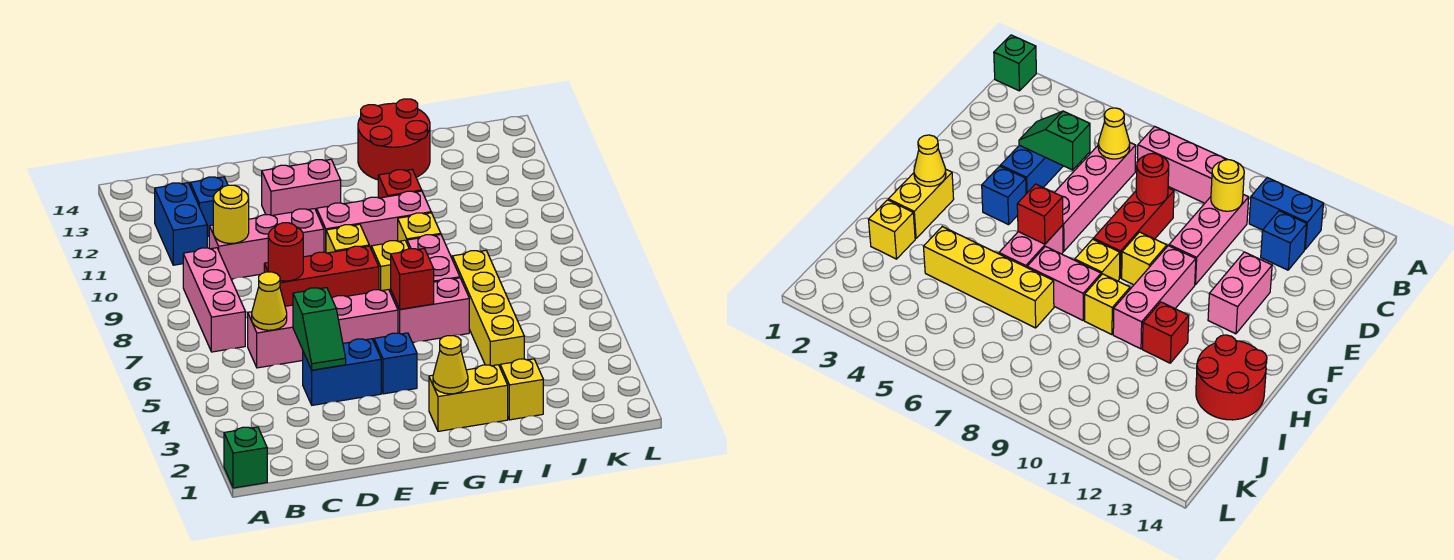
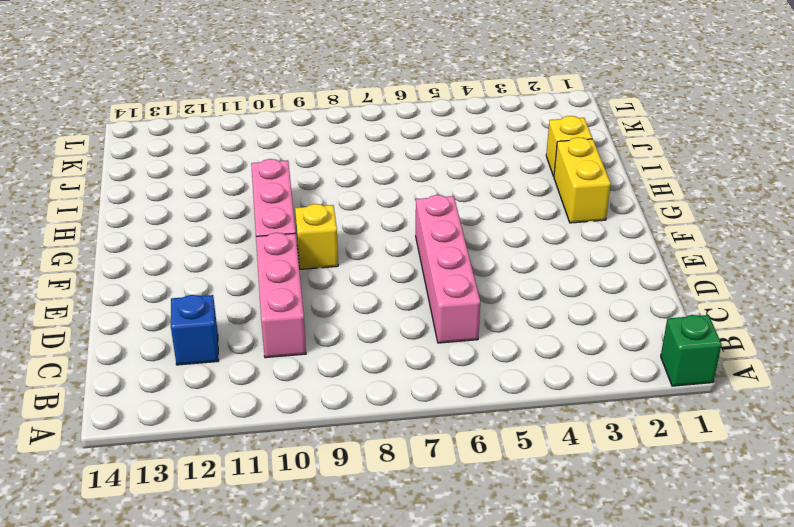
none -> pink 1x3 brick [183,248,245,352]
none -> blue 1x2 brick [155,183,207,265]
none -> blue 1x2 brick [303,339,381,405]

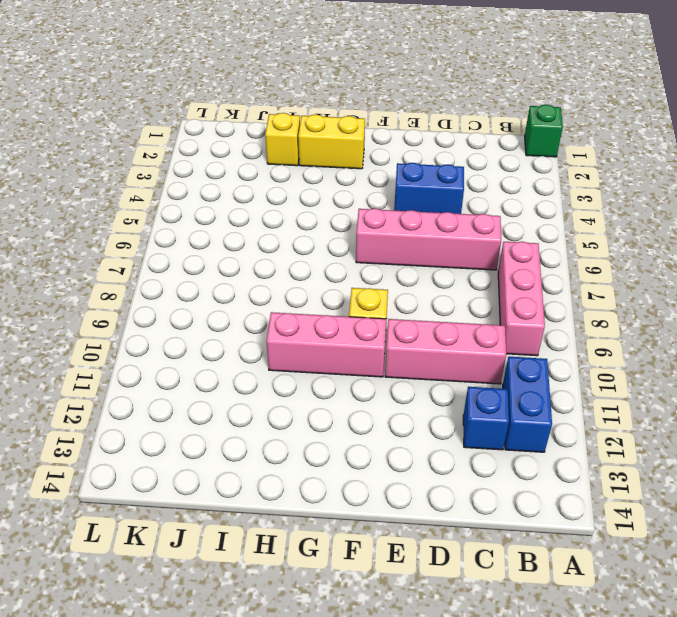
none -> red 1x3 brick [264,246,379,306]
none -> pink 1x2 brick [262,159,341,215]
none -> blue 1x1 brick [374,333,417,394]

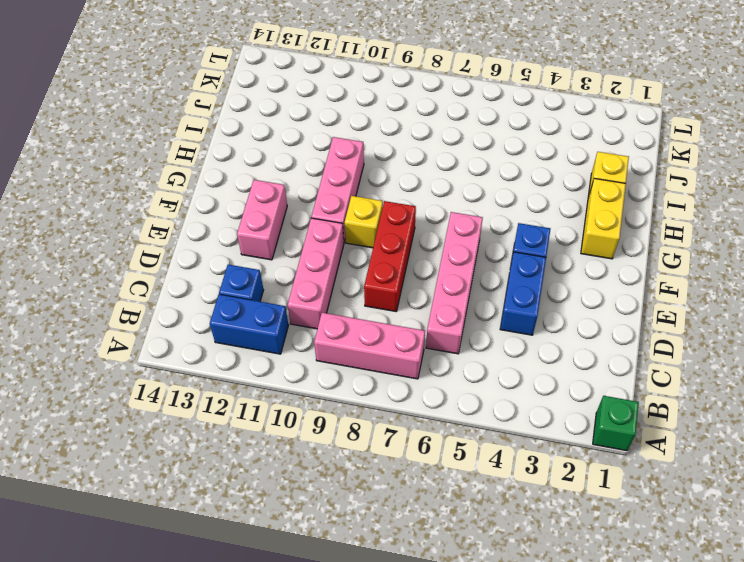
none -> pink 1x2 brick [391,278,469,343]
none -> yellow 1x1 brick [371,240,409,293]
none -> pink 1x2 brick [407,235,460,282]

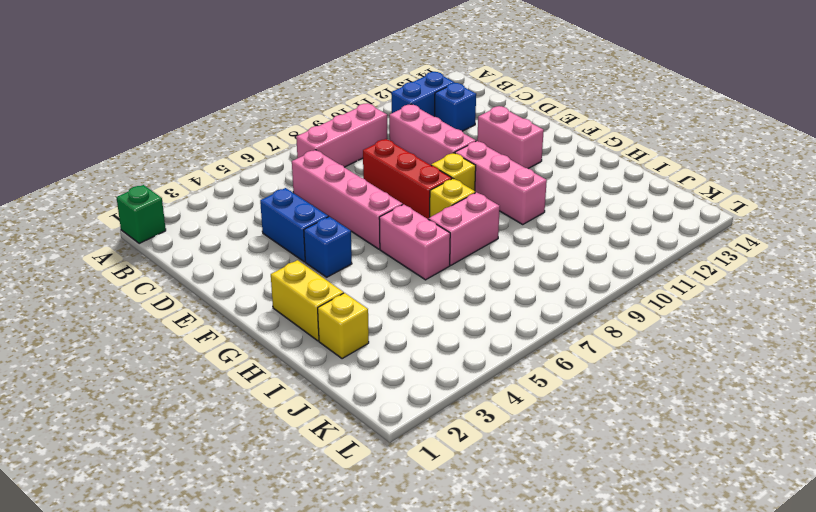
none -> yellow 1x1 brick [398,213,441,242]
none -> red 1x1 brick [378,170,422,198]
none -> red 2x2 round brick [358,99,430,180]

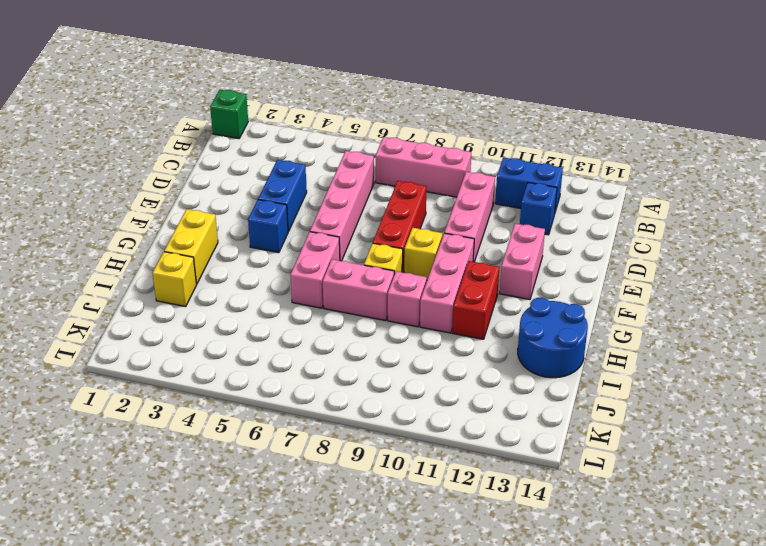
red 1x2 brick [453,261,500,339] -> red 1x1 brick [378,170,422,198]
pink 1x1 brick [388,271,427,327] -> yellow 1x1 brick [398,213,441,242]
blue 2x2 round brick [518,298,588,378] -> red 2x2 round brick [358,99,430,180]
none -> yellow 1x4 brick [452,251,524,367]
none -> yellow 1x1 cone [252,272,287,330]
none -> yellow 1x1 round brick [213,185,249,243]

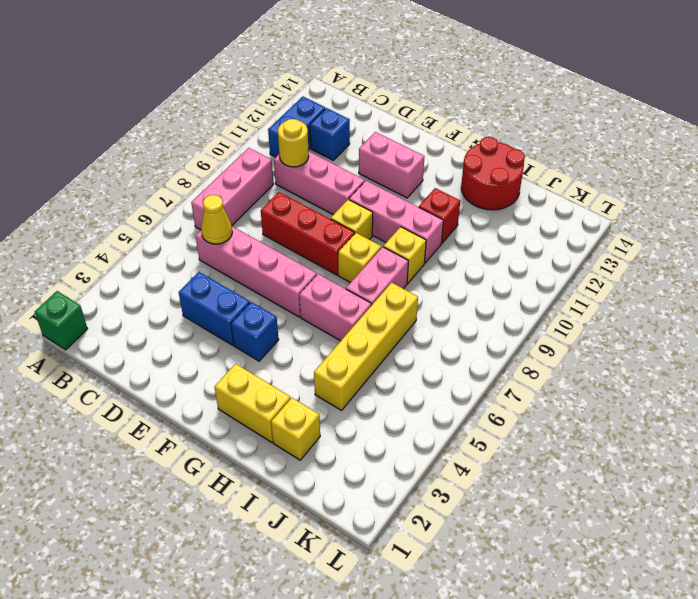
none -> green 1x2 slope [293,288,346,370]
none -> red 1x1 round brick [268,223,303,281]
none -> yellow 1x1 cone [433,336,468,394]

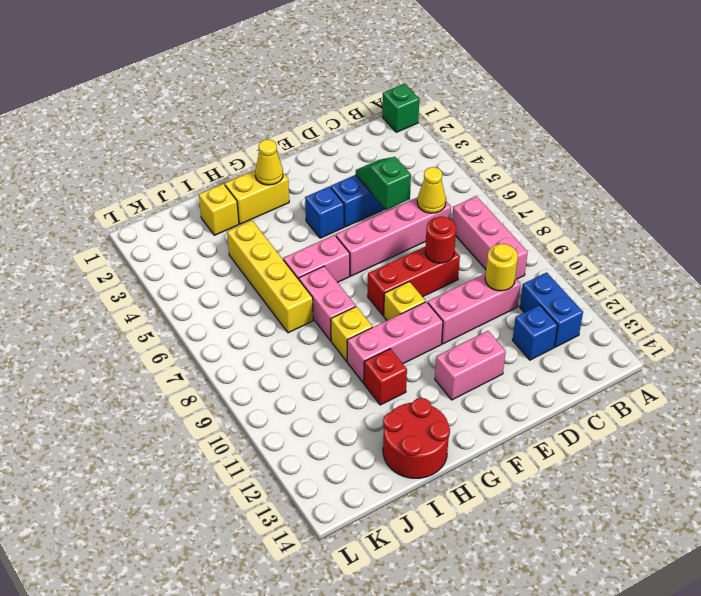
none -> yellow 1x1 brick [371,240,409,293]
none -> red 1x1 brick [391,249,434,309]

